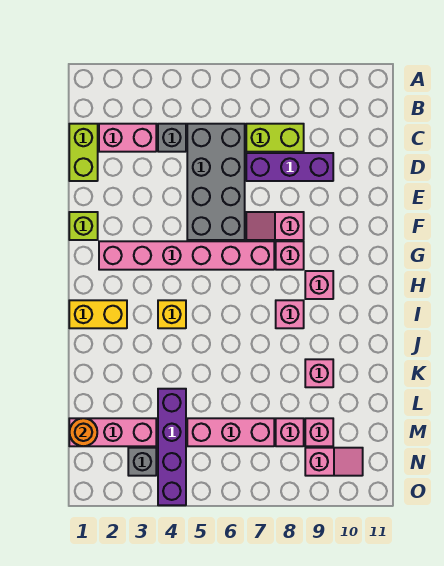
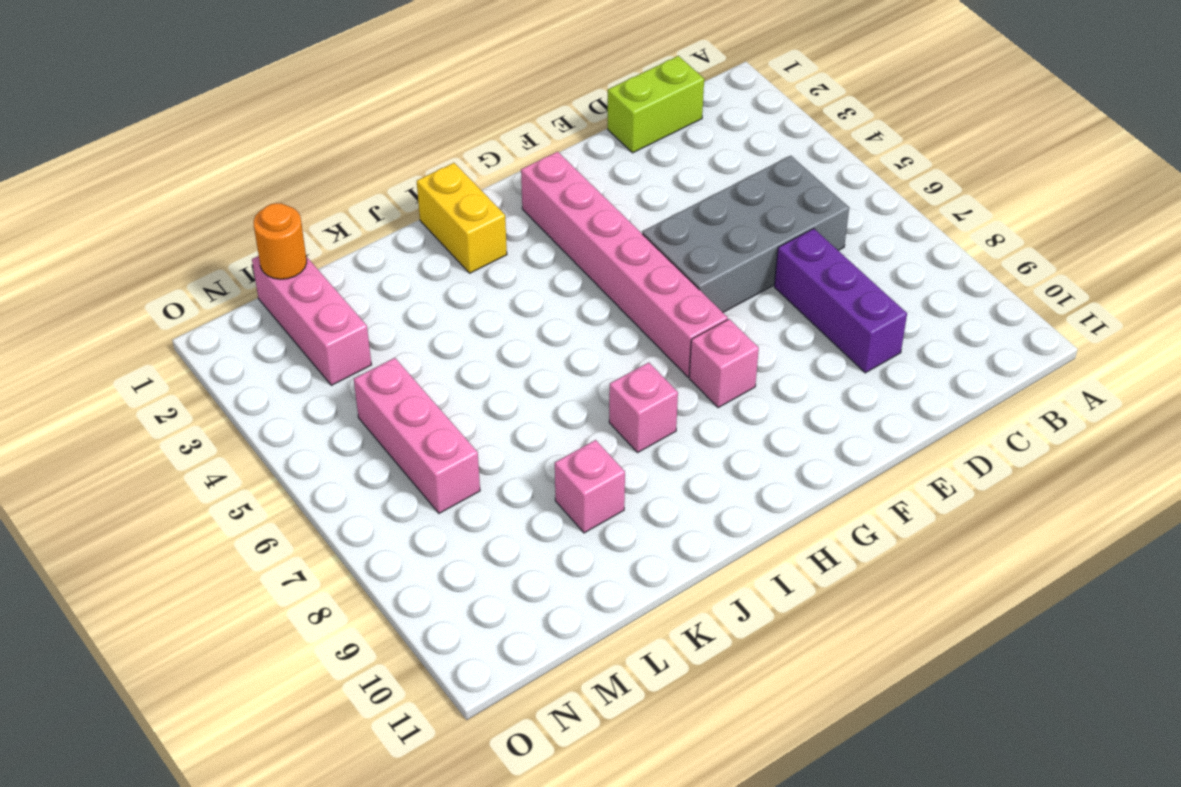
none -> pink 1x2 brick [99,124,156,152]
none -> grey 1x1 brick [158,124,186,152]
none -> lime 1x2 brick [246,124,304,152]

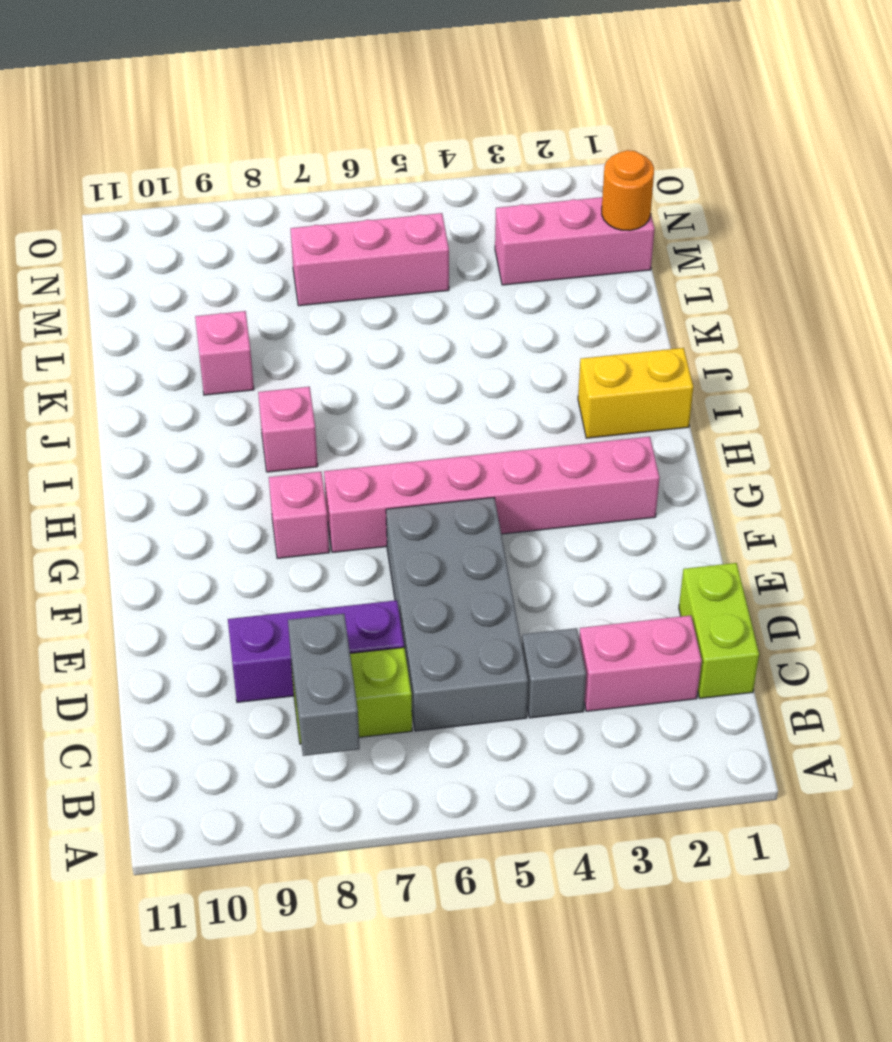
grey 1x2 brick [288,614,360,756] -> none
none -> lime 1x1 brick [69,212,98,240]
none -> pink 1x2 slope [246,212,304,240]
none -> pink 1x1 brick [305,271,333,299]

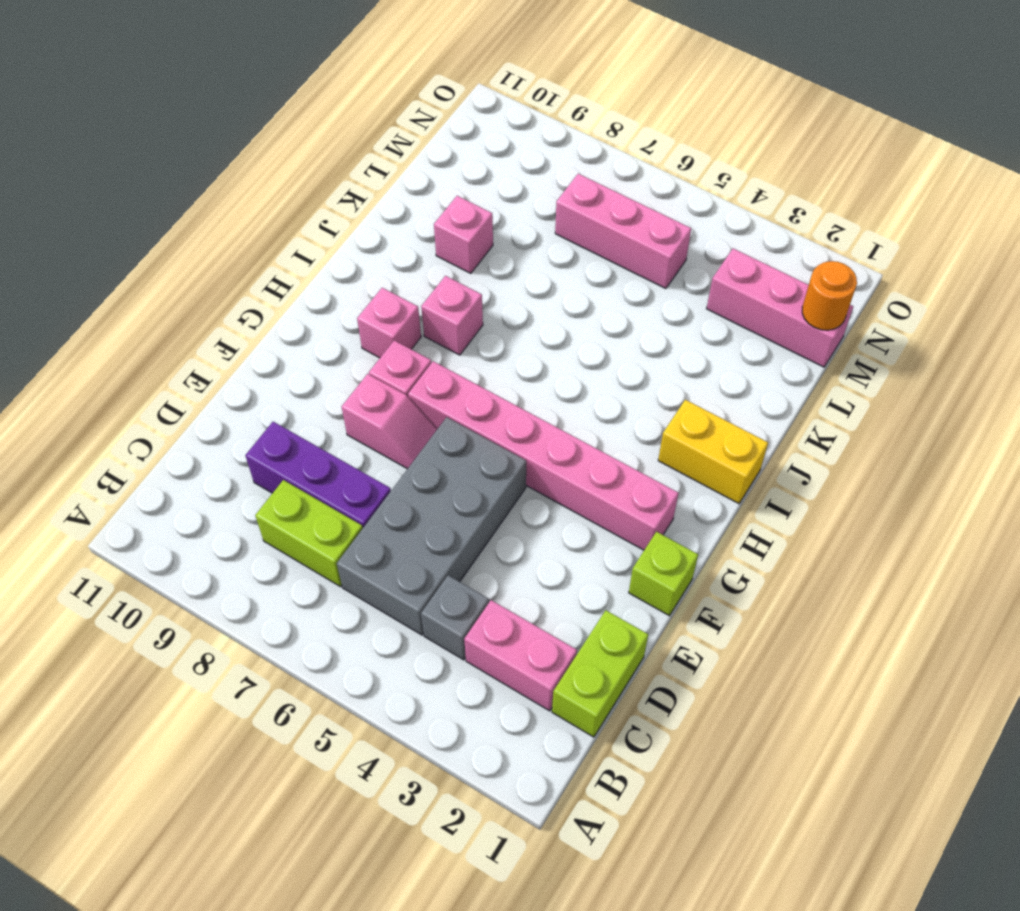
none -> yellow 1x1 brick [158,300,186,328]
none -> purple 1x4 brick [158,389,186,505]
none -> pink 1x1 brick [276,418,304,446]

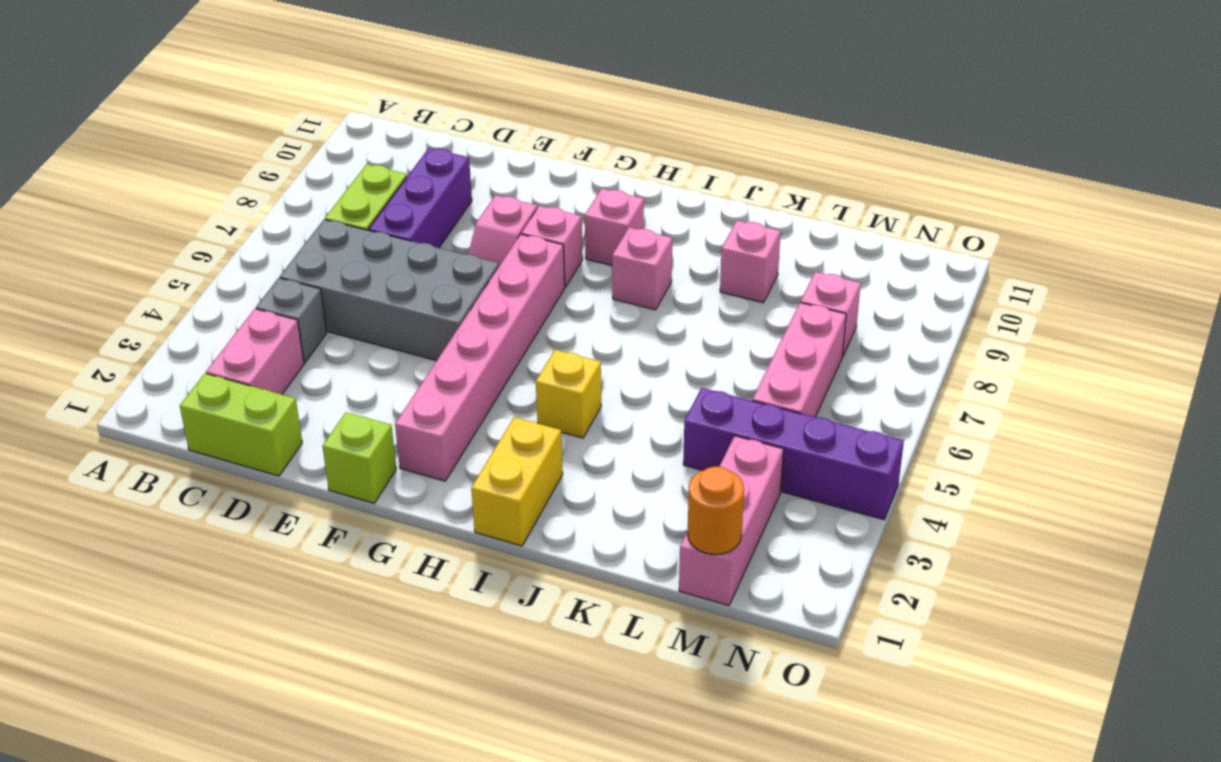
none -> pink 1x1 brick [305,418,333,446]
none -> grey 1x1 brick [128,448,156,476]
none -> pink 1x2 slope [305,448,363,476]

